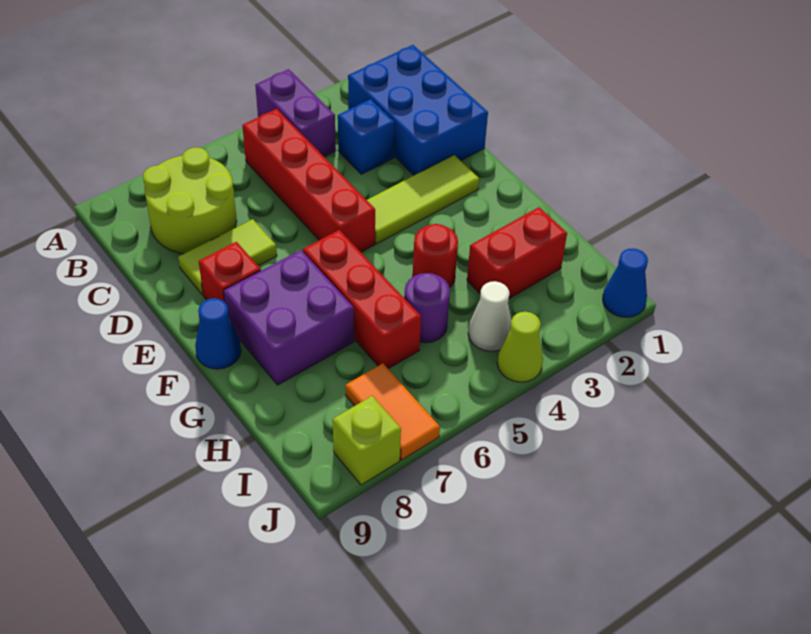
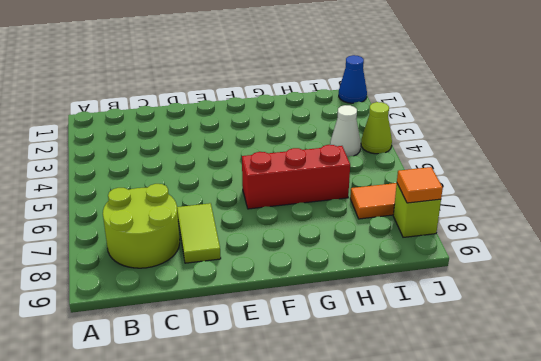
orange 1x1 tile [397,167,443,203] -> none
none -> purple 1x2 brick [255,69,336,157]
none -> blue 2x3 brick [348,45,488,175]
none -> red 1x4 brick [242,109,375,252]

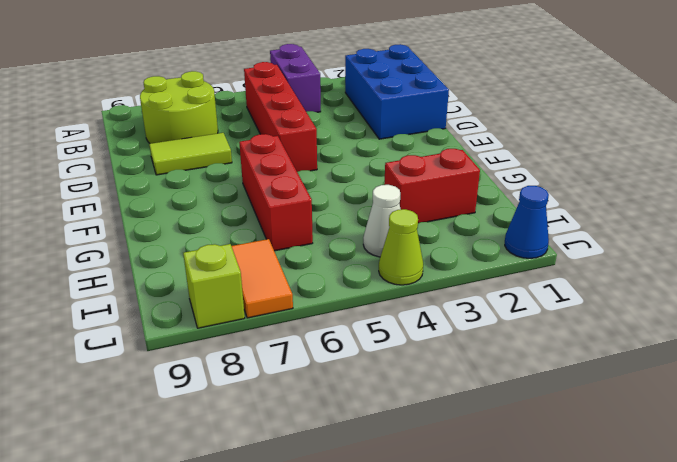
none -> blue 1x1 brick [338,99,395,174]
none -> lime 1x3 tile [367,155,479,244]
none -> red 1x1 brick [199,242,261,302]

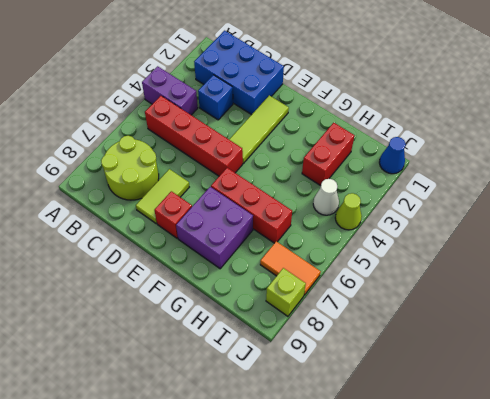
none -> blue 1x1 cone [195,298,241,369]
none -> red 1x1 round brick [413,224,458,288]
none -> purple 1x1 round brick [404,273,450,343]

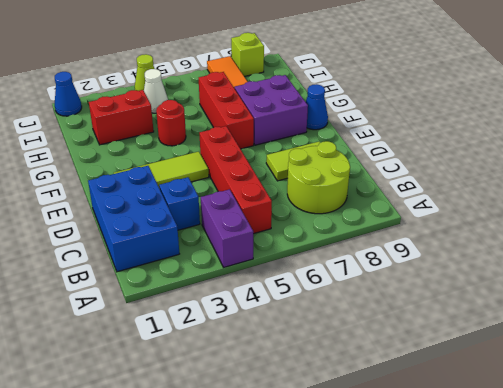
none -> red 1x1 brick [199,242,261,302]
none -> purple 1x1 round brick [404,273,450,343]

